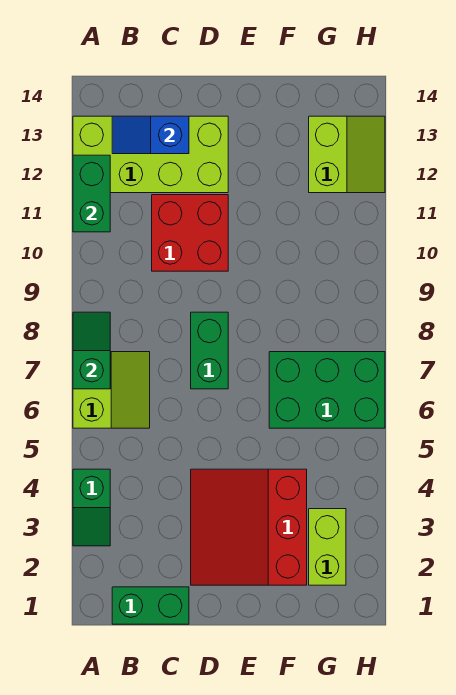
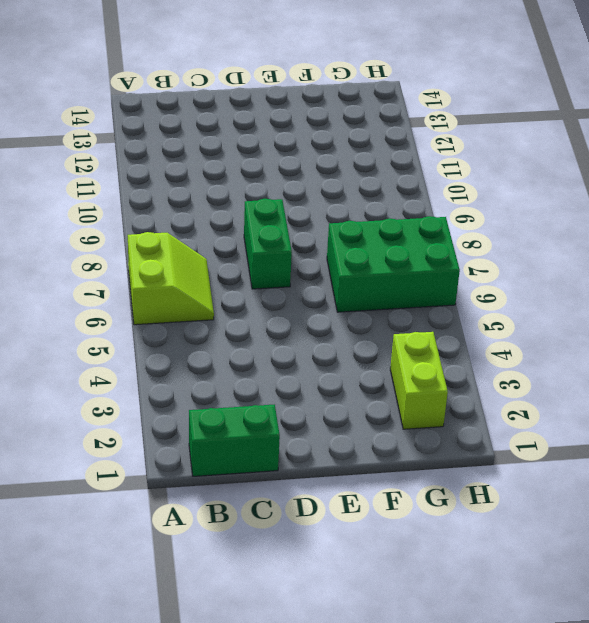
none -> green 1x2 slope [73,469,110,546]
none -> lime 2x4 brick [73,116,228,193]
none -> red 2x2 brick [152,195,228,271]

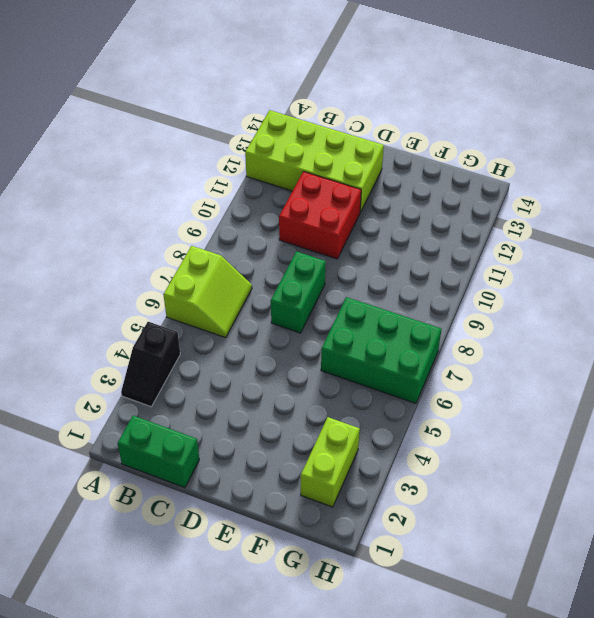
black 1x2 slope [121,322,180,407] -> green 1x2 slope [73,469,110,546]
none -> red 3x3 slope [191,469,307,585]
none -> lime 2x2 slope [309,116,385,193]
none -> green 1x2 slope [73,312,110,389]

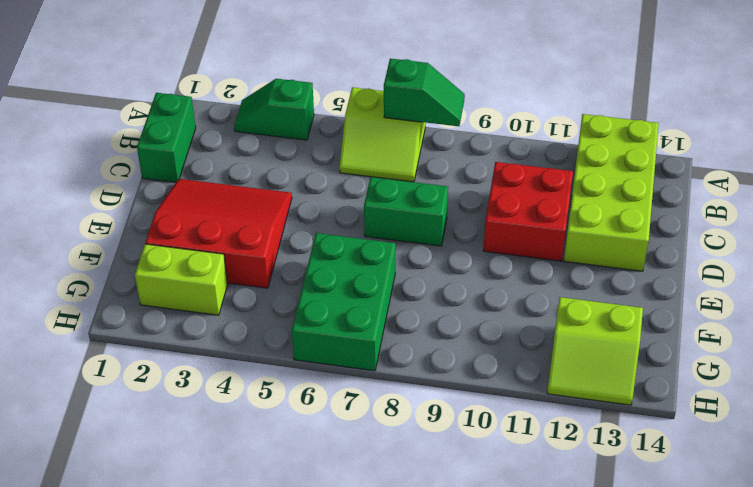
none -> green 1x2 brick [73,155,110,232]
none -> blue 1x2 slope [112,116,189,154]

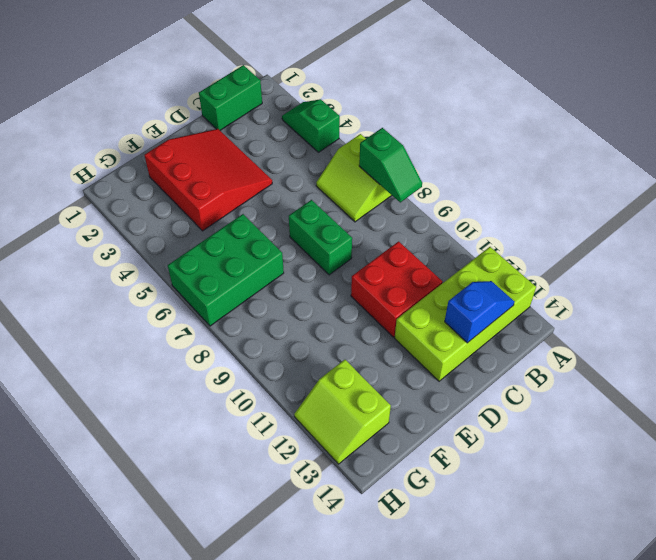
none -> lime 1x2 brick [309,509,346,585]
none -> green 1x2 brick [73,155,110,232]

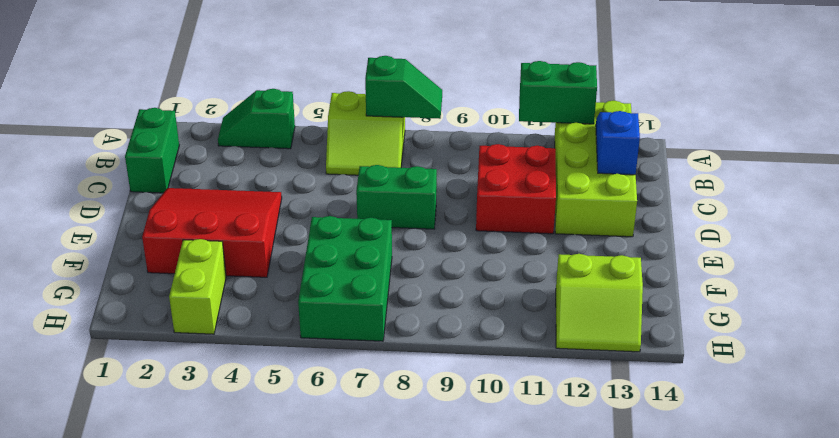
lime 1x2 brick [169,239,226,334] -> lime 1x2 brick turned to [309,509,346,585]

